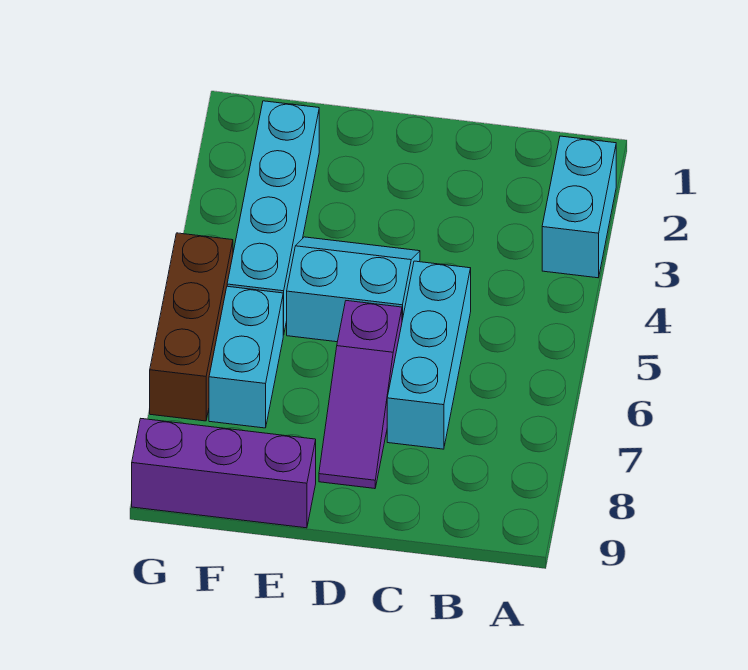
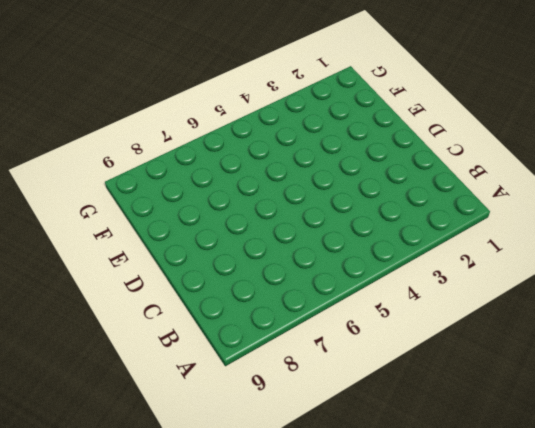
none -> cyan 1x2 brick [542,136,616,278]
none -> cyan 1x3 brick [387,261,471,449]

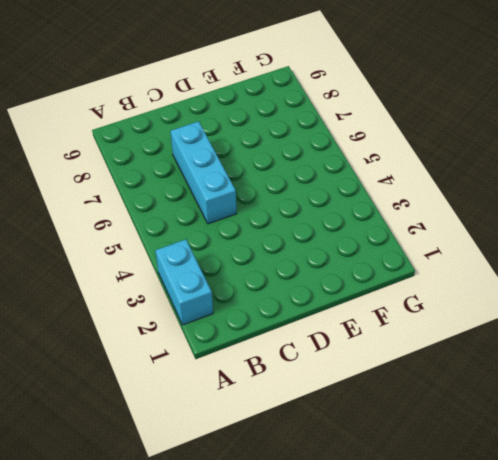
none -> cyan 2x2 slope [287,237,420,342]
none -> purple 1x3 slope [319,301,402,489]

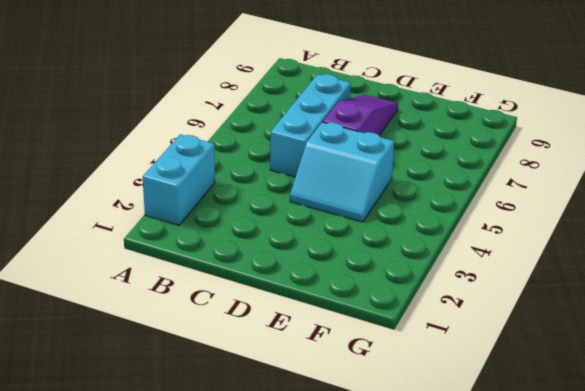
none -> purple 1x3 brick [132,419,316,528]
none -> cyan 1x4 brick [227,101,319,335]

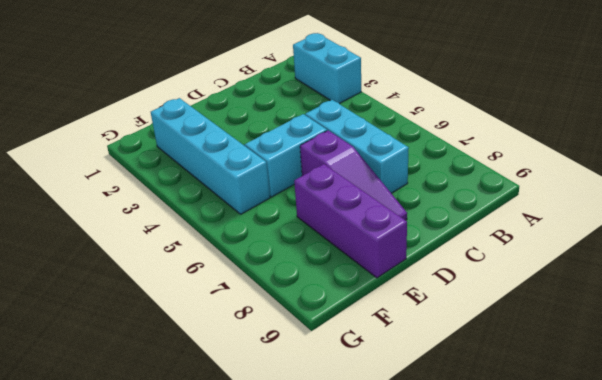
purple 1x3 brick [294,164,407,278] -> purple 1x3 brick turned to [132,419,316,528]
none -> cyan 1x2 brick [209,286,283,428]
none -> brown 1x3 brick [150,233,233,421]

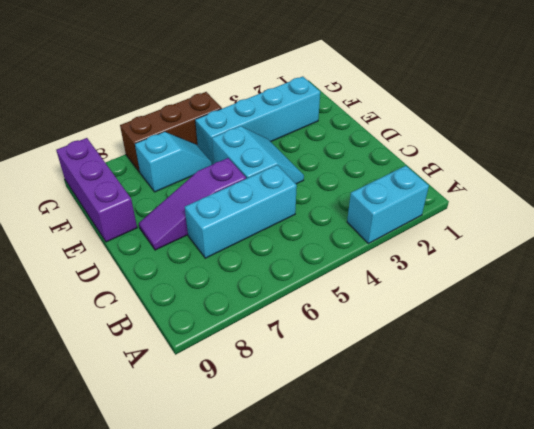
cyan 1x2 slope [135,132,212,192] -> cyan 1x2 brick [209,286,283,428]

